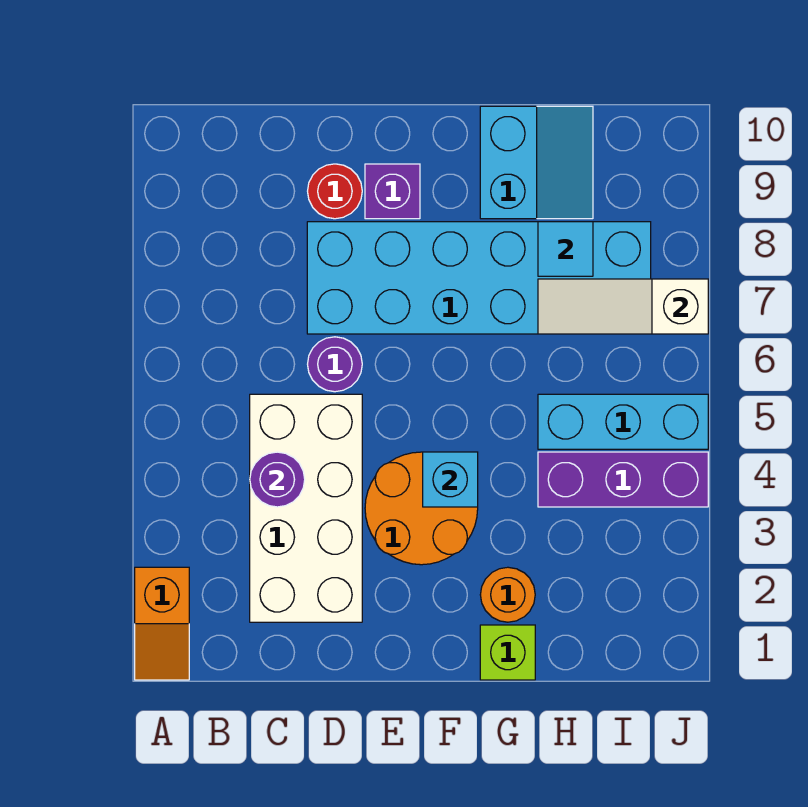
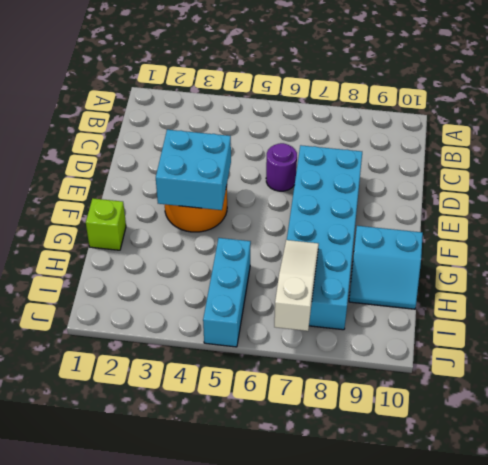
cyan 2x2 brick [156,130,231,210] -> cyan 1x1 brick [423,452,478,507]
none -> orange 1x2 slope [135,567,189,680]
none -> white 2x4 brick [250,394,362,622]
none -> red 1x1 round brick [308,164,362,219]

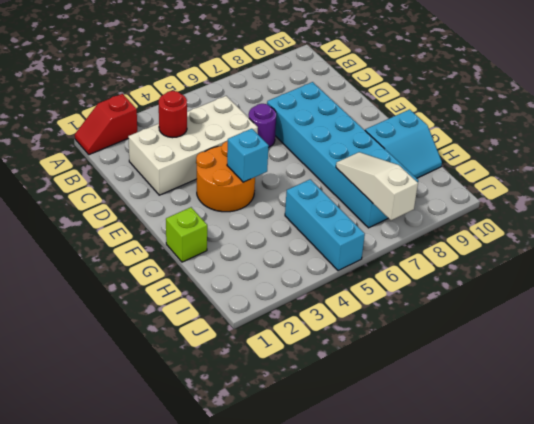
red 1x2 slope [75,94,137,155] -> orange 1x2 slope [135,567,189,680]
red 1x1 round brick [159,91,187,138] -> red 1x1 round brick moved to [308,164,362,219]
none -> purple 1x1 brick [365,164,420,219]
none -> orange 1x1 round brick [480,567,535,622]
none -> purple 1x3 brick [538,452,708,507]

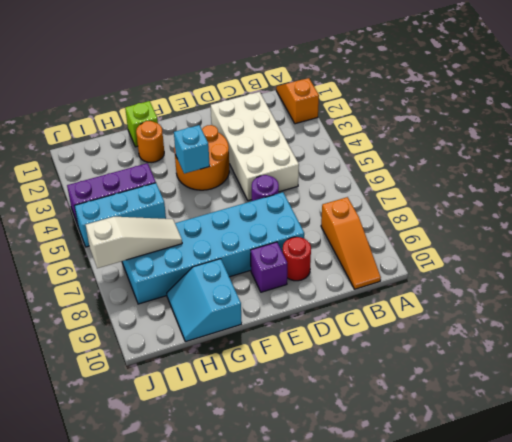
orange 1x3 slope [321,197,381,289] -> none
none -> purple 1x1 round brick [250,452,305,507]
none -> cyan 1x1 tile [538,222,593,276]

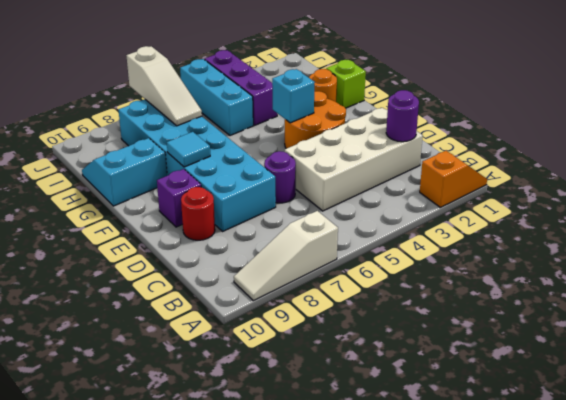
white 1x3 slope [234,211,338,301] -> none
purple 1x1 round brick [386,90,419,142] -> purple 1x1 round brick moved to [250,452,305,507]
cyan 1x1 tile [167,132,210,167] -> cyan 1x1 tile moved to [538,222,593,276]

